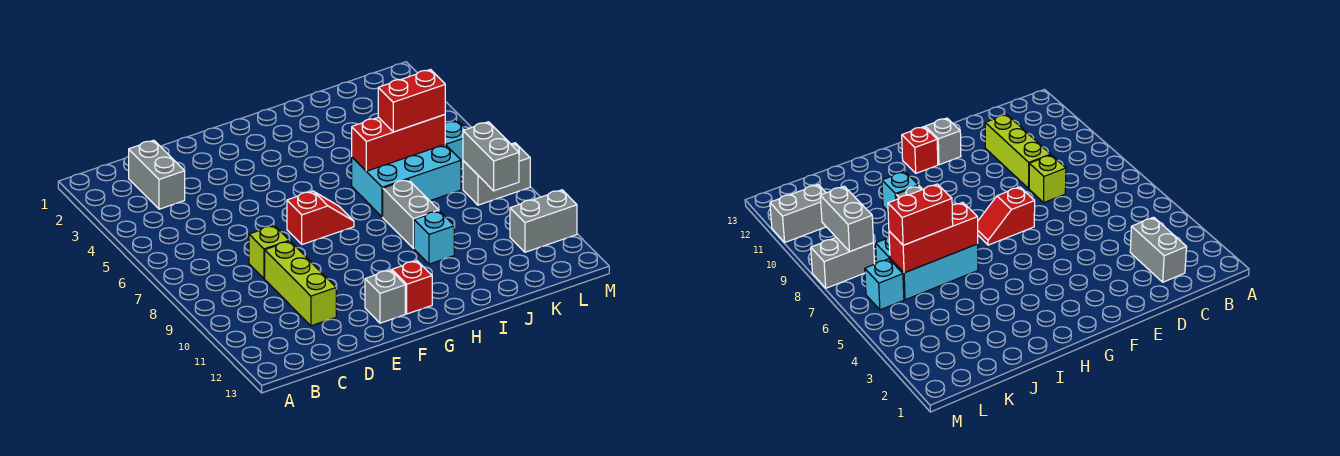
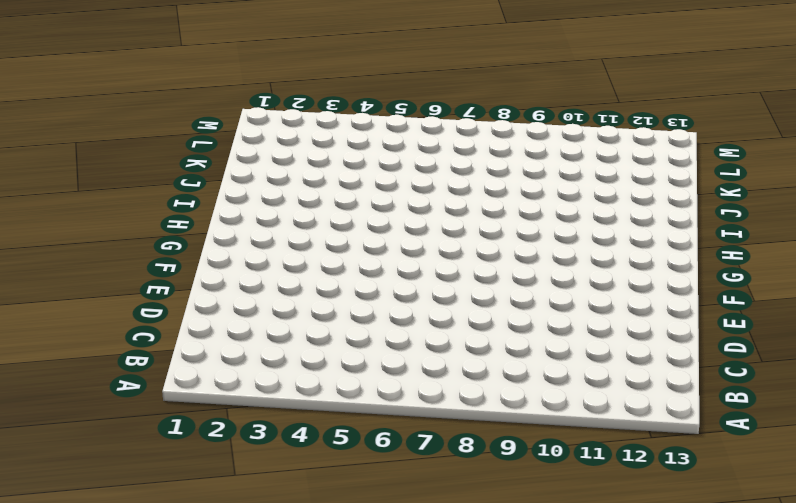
none -> grey 1x2 brick [129,140,185,209]
none -> lime 1x1 brick [249,225,289,279]
none -> lime 1x3 brick [265,241,336,326]

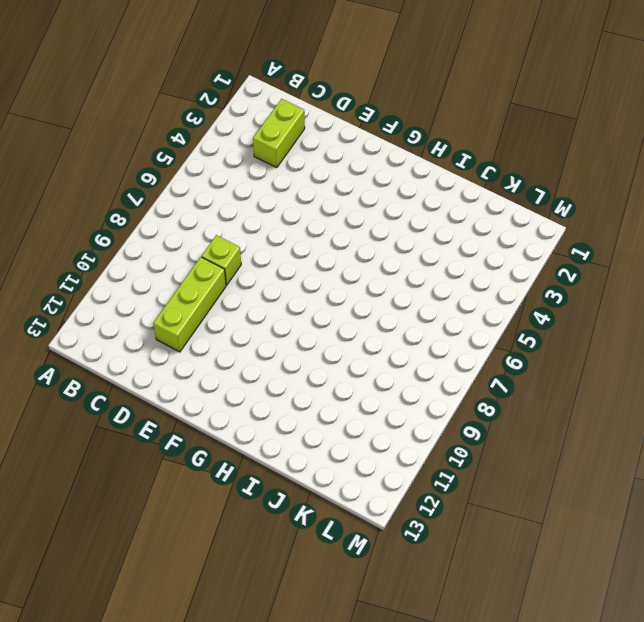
lime 1x2 brick [253,99,305,168] -> grey 1x2 brick [129,140,185,209]
none -> red 1x2 slope [287,191,354,244]
none -> grey 1x1 brick [365,270,405,323]
none -> red 1x1 brick [392,261,432,314]

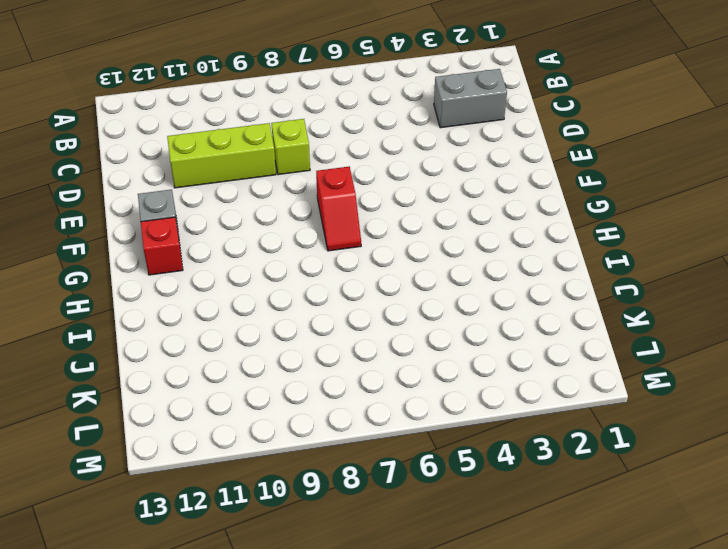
none -> cyan 2x3 brick [352,145,461,217]
none -> grey 1x2 brick [383,180,439,248]
none -> cyan 1x1 brick [414,211,454,264]

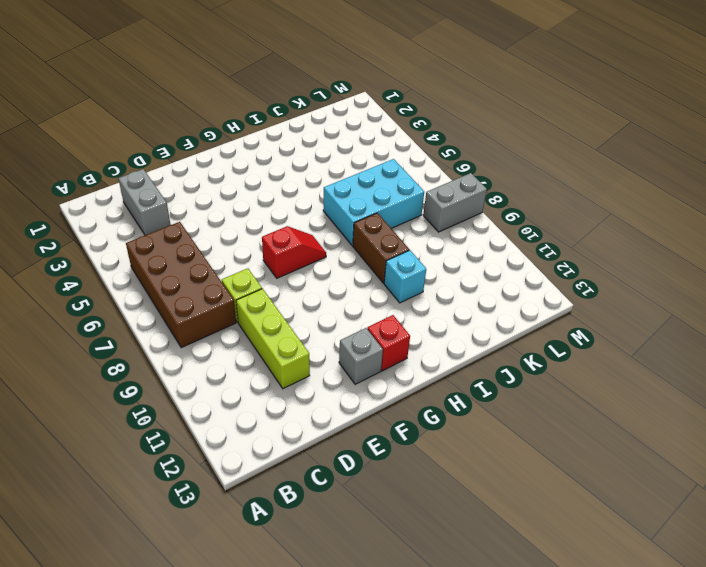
brown 2x4 brick [126,222,236,348] -> none
brown 1x2 brick [353,213,409,283] -> grey 1x2 brick [383,180,439,248]
none -> cyan 1x1 brick [445,121,466,169]
none -> grey 1x2 brick [510,190,577,252]
none -> red 1x3 brick [352,115,445,171]

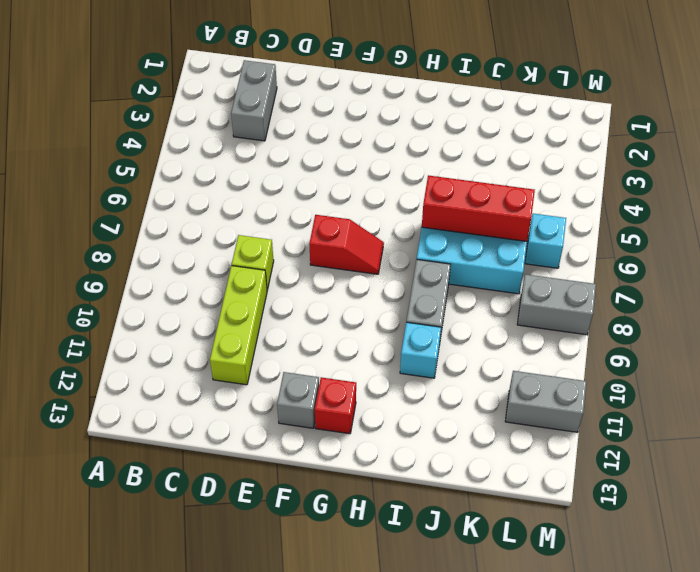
none -> grey 1x2 brick [463,122,519,191]
none -> red 1x2 brick [378,70,445,132]

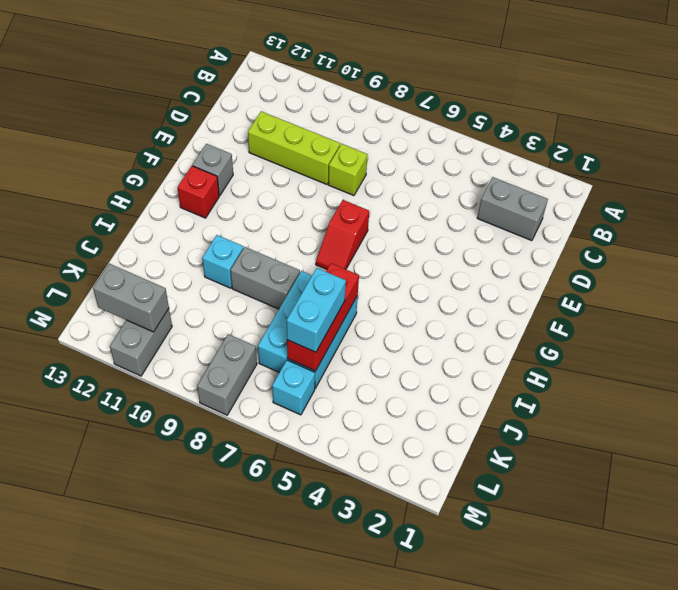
cyan 1x2 brick [287,268,346,352] -> red 1x2 brick [378,70,445,132]
grey 1x2 brick [93,264,169,332] -> grey 1x2 brick moved to [463,122,519,191]

